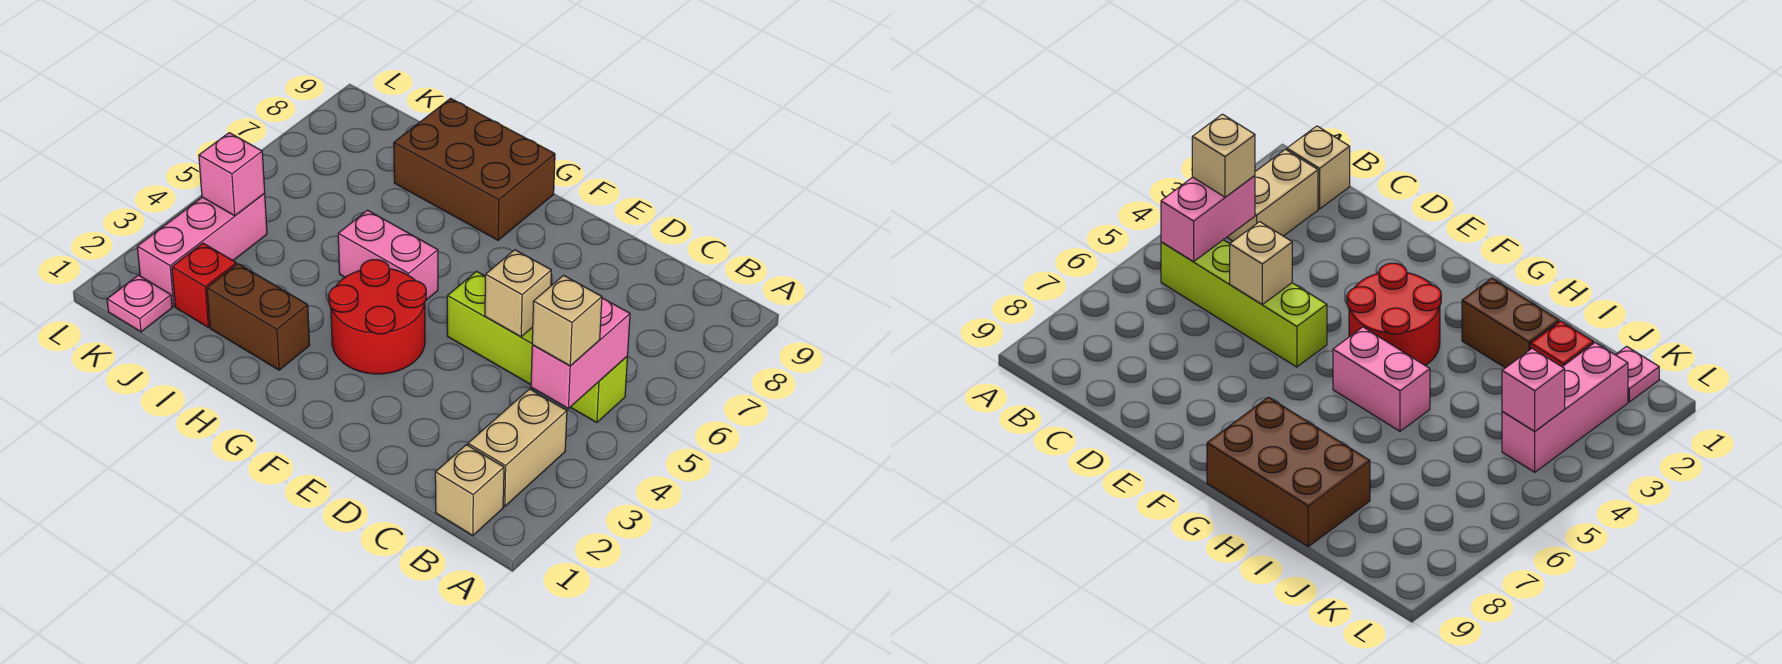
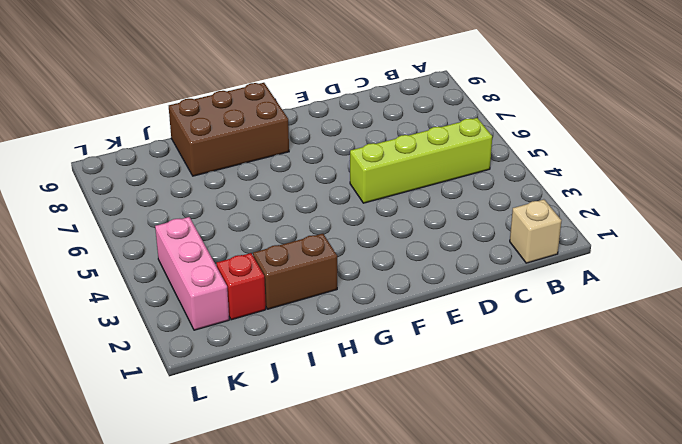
none -> tan 1x2 brick [468,389,567,506]
none -> red 2x2 round brick [329,260,426,374]
none -> pink 1x2 brick [338,210,438,300]

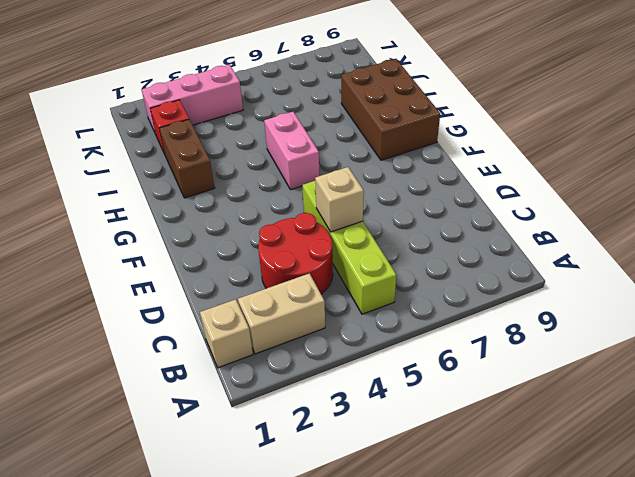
red 2x2 round brick [258,213,333,294] -> red 2x2 round brick moved to [329,260,426,374]
none -> pink 1x1 plate [107,275,172,332]
none -> pink 1x2 brick [531,298,630,409]
none -> pink 1x1 brick [199,133,265,216]

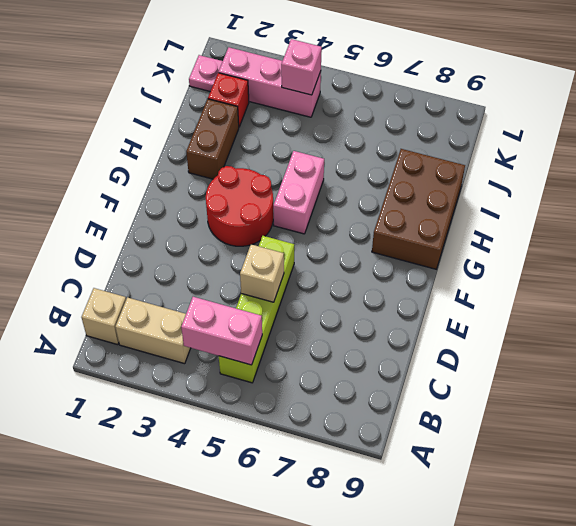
none -> tan 1x1 brick [532,275,602,366]

